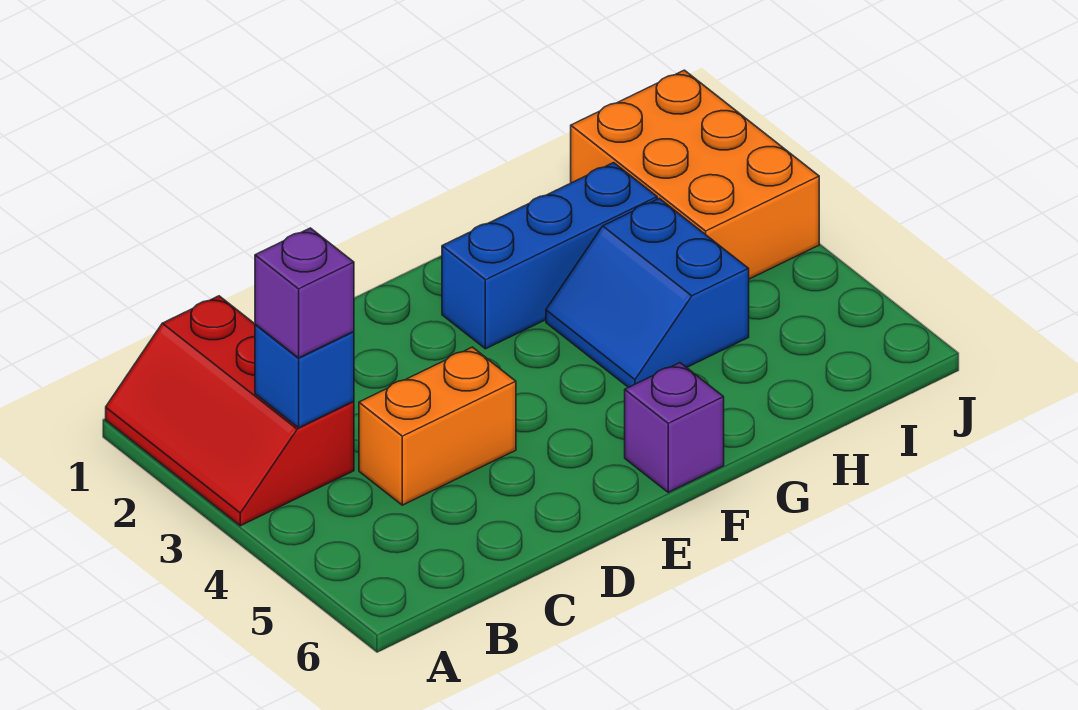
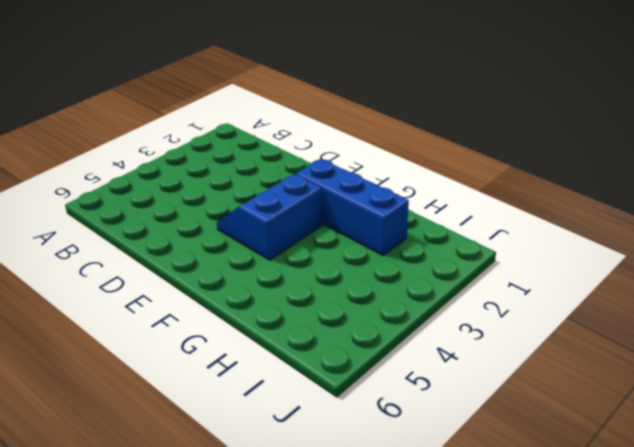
blue 2x2 slope [217,174,323,260] -> blue 2x2 slope moved to [546,198,749,387]
none -> red 2x3 slope [106,296,354,526]
none -> orange 1x2 brick [359,347,516,505]

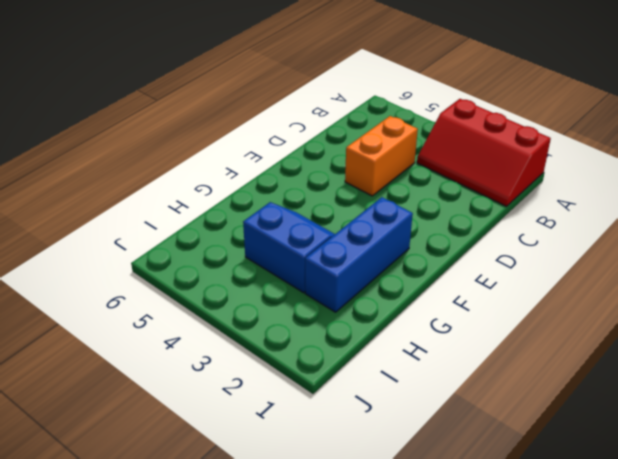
red 2x3 slope [417,99,551,206] -> red 2x3 slope turned to [106,296,354,526]
none -> purple 1x1 brick [625,363,724,492]
none -> orange 2x3 brick [571,70,819,279]

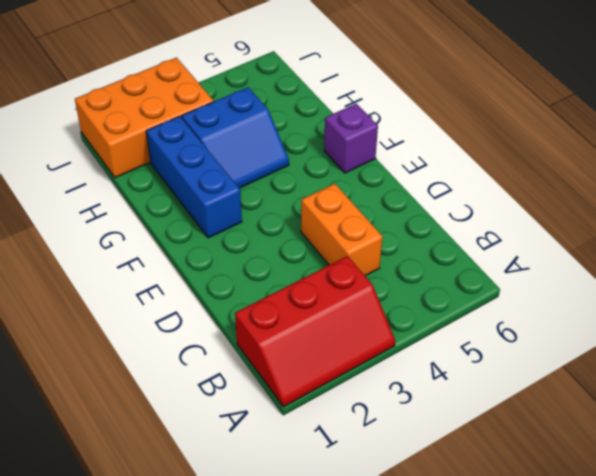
none -> blue 1x1 brick [255,324,354,428]
none -> purple 1x1 brick [255,228,354,358]

